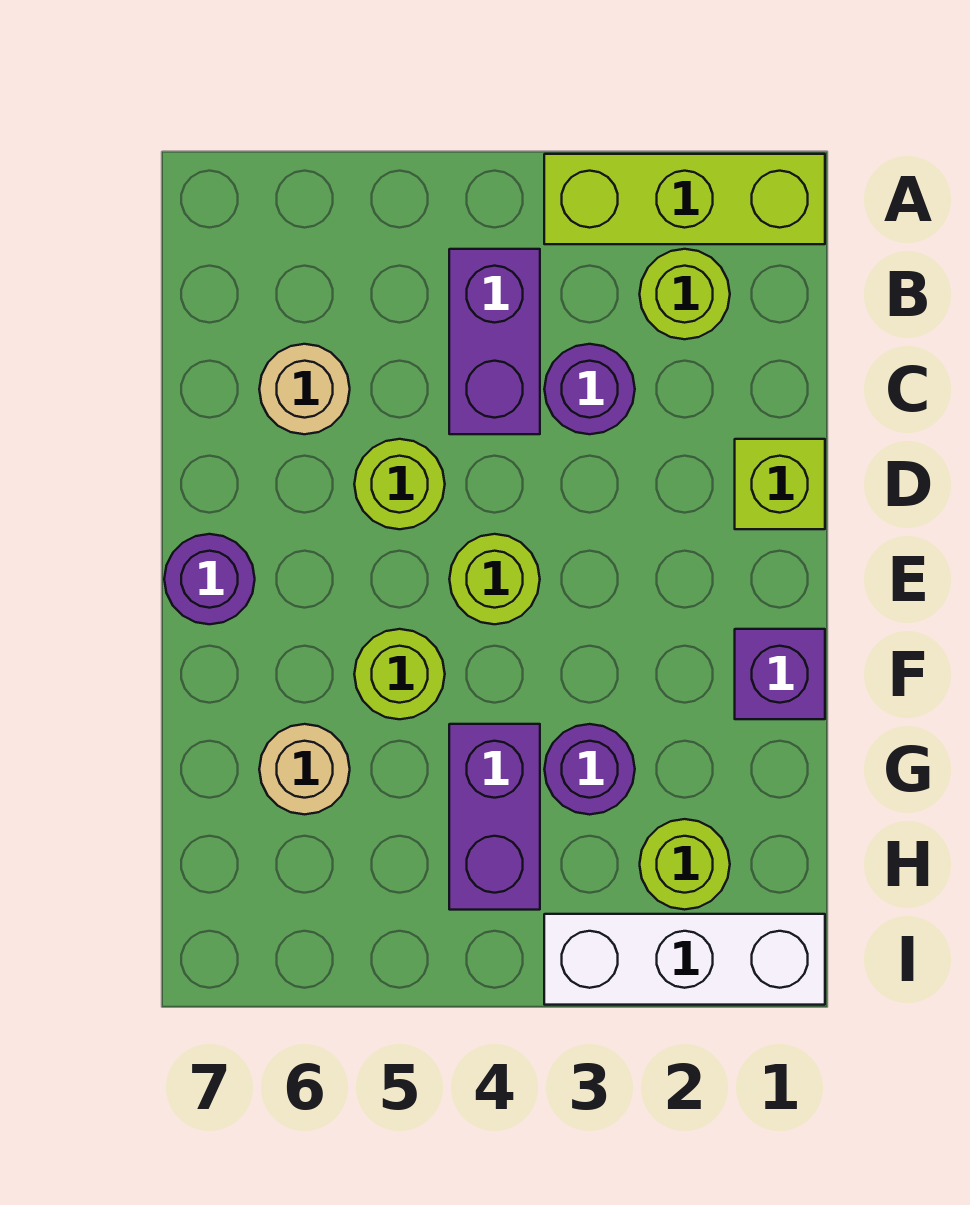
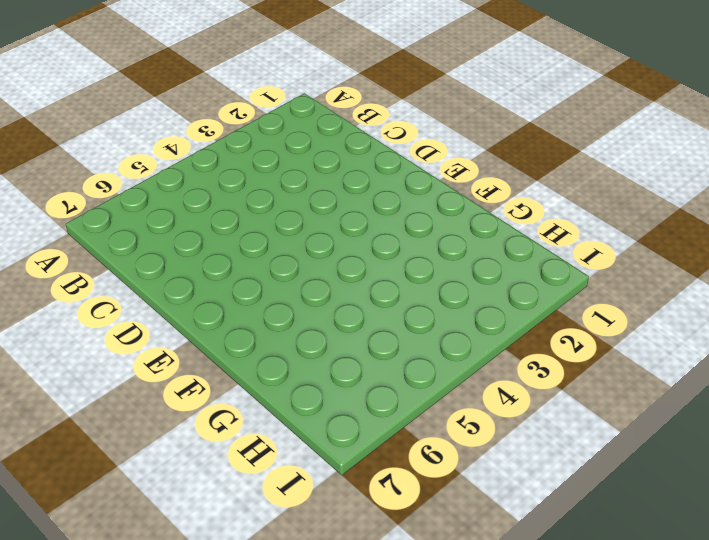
none -> lime 1x3 brick [544,154,825,244]
none -> lime 1x1 round brick [640,249,730,339]
none -> purple 1x2 brick [449,249,540,434]

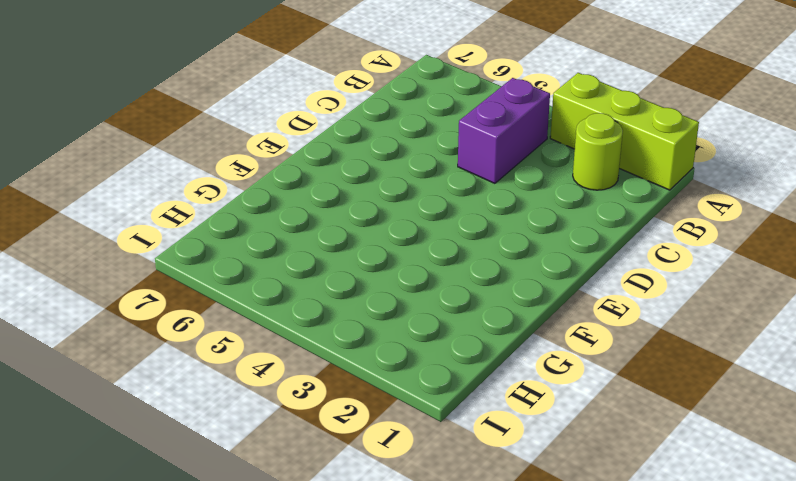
none -> purple 1x1 round brick [544,344,635,434]
none -> tan 1x1 round brick [259,344,350,434]
none -> lime 1x1 brick [735,439,825,529]

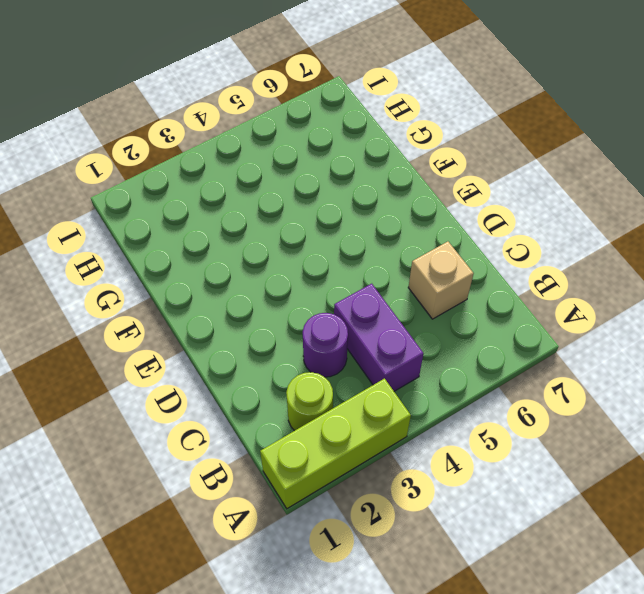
tan 1x1 brick [408,242,474,319] -> tan 1x1 round brick [259,344,350,434]
none -> lime 1x1 brick [735,439,825,529]
none -> lime 1x1 round brick [354,439,445,529]
none -> lime 1x1 round brick [449,534,540,624]

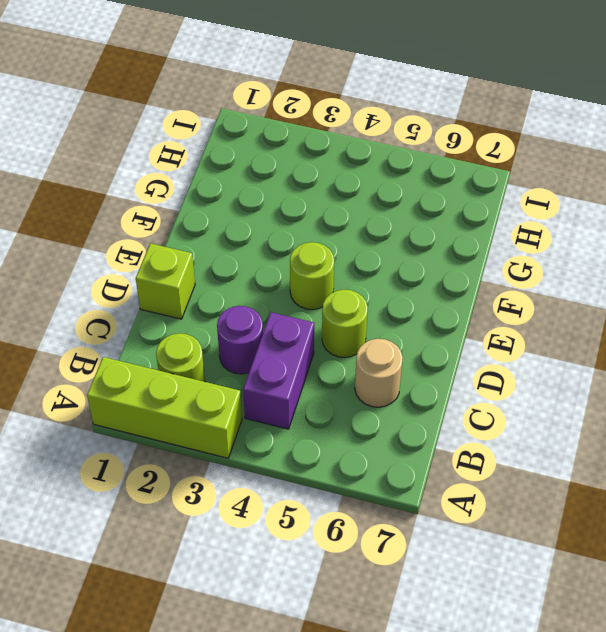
none -> purple 1x1 round brick [164,534,255,624]
none -> purple 1x1 brick [735,629,825,719]
none -> lime 1x1 round brick [354,629,445,719]

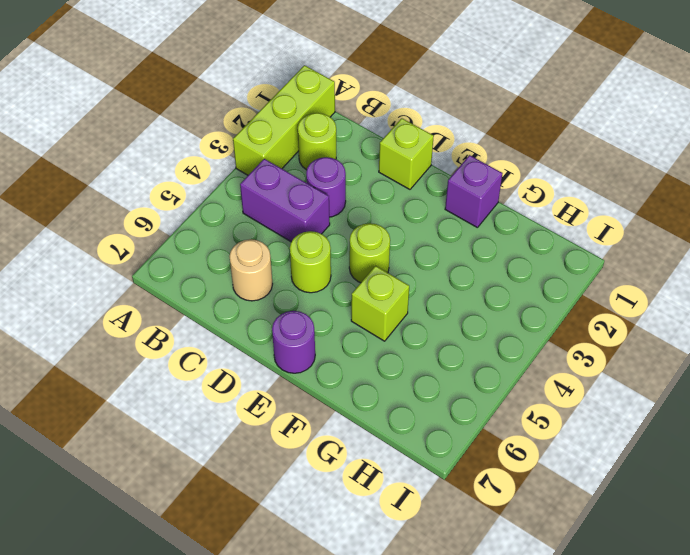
lime 1x1 brick [351,266,409,341] -> lime 1x1 round brick [354,629,445,719]
none -> purple 1x1 round brick [544,724,635,815]
none -> purple 1x2 brick [449,724,540,910]
none -> tan 1x1 round brick [259,724,350,814]

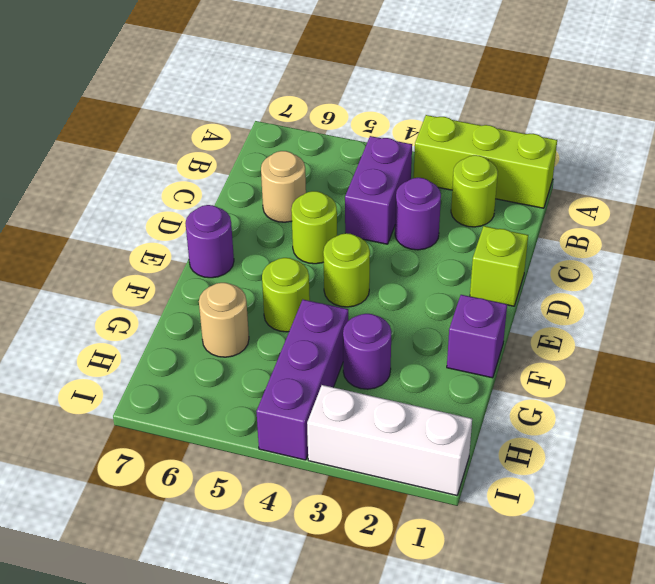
purple 1x3 brick [256,300,348,460] -> purple 1x2 brick [449,724,540,910]
none -> lime 1x1 round brick [640,819,730,910]

